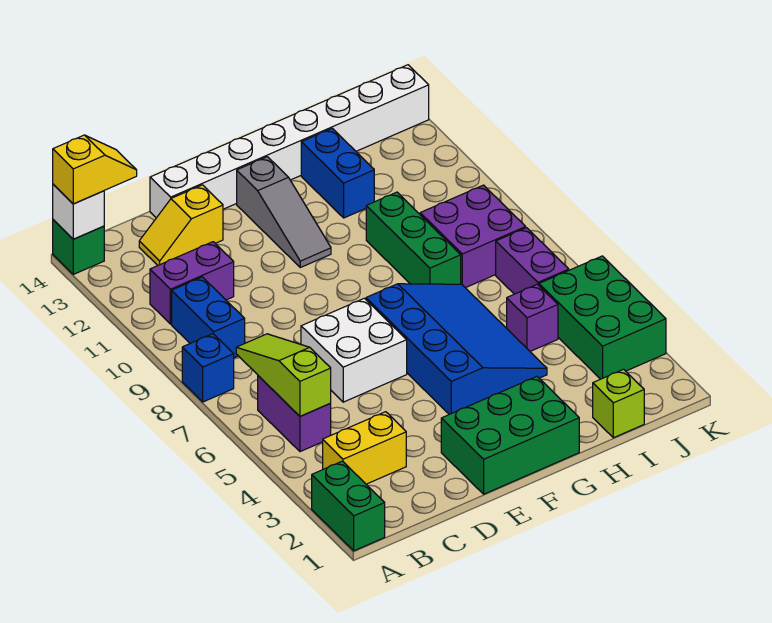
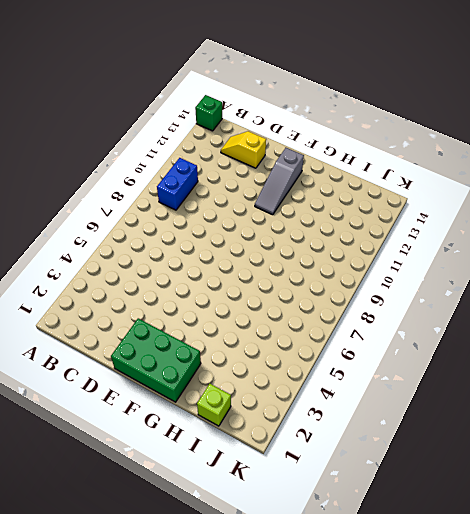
none -> green 1x2 brick [312,461,385,551]
none -> blue 1x1 brick [182,334,234,402]
none -> yellow 1x2 brick [323,412,406,484]

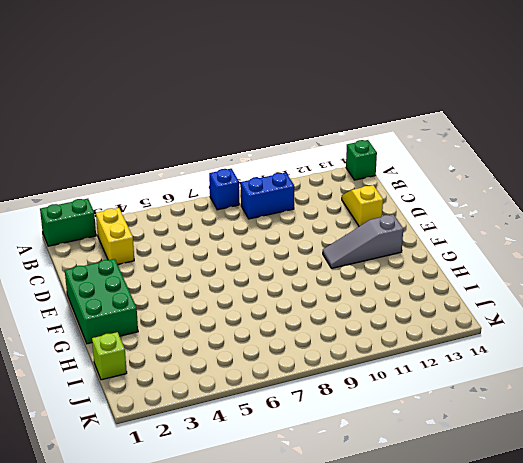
none -> purple 1x2 brick [258,376,331,452]
none -> purple 1x2 brick [150,242,234,324]
none -> white 2x2 brick [301,298,407,402]

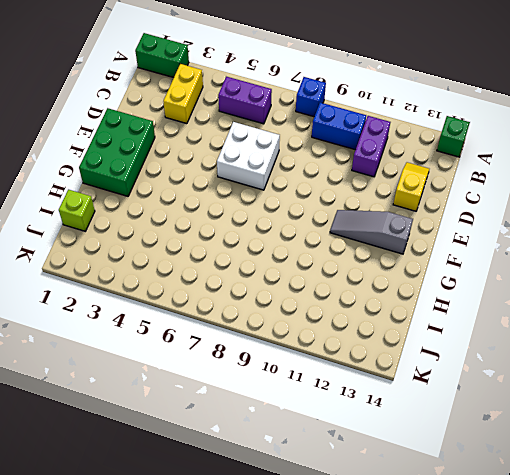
none -> white 1x8 brick [150,65,429,218]
none -> blue 3x4 slope [366,284,547,414]
none -> green 1x3 brick [366,192,461,284]

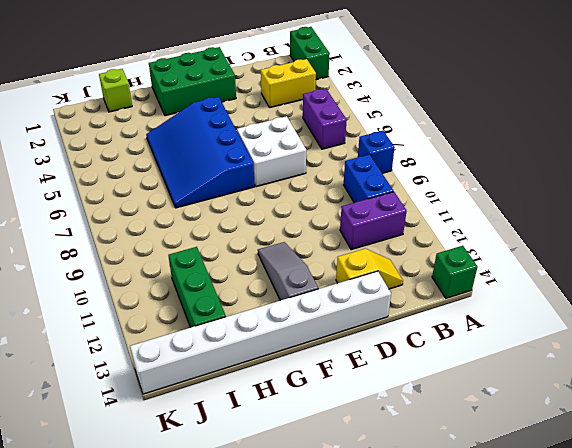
green 1x3 brick [168,247,226,327] -> green 1x3 brick moved to [366,192,461,284]
none -> blue 1x2 brick [301,128,374,218]
none -> purple 1x1 brick [507,284,558,351]
none -> purple 2x2 brick [420,185,526,288]

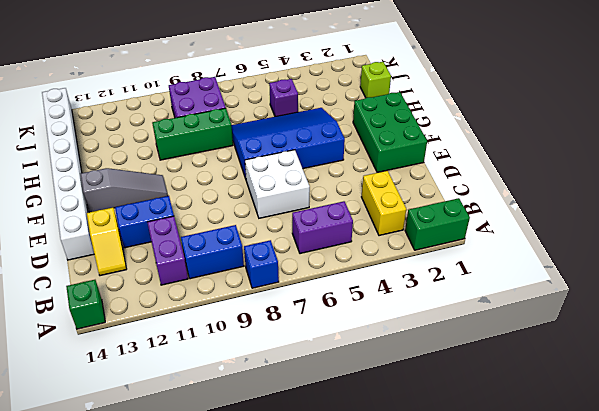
blue 1x2 brick [115,196,174,248] -> blue 1x2 brick moved to [301,128,374,218]
none -> green 2x3 brick [539,256,666,379]
none -> purple 1x2 brick [496,228,569,294]
none -> white 1x1 brick [53,184,104,239]

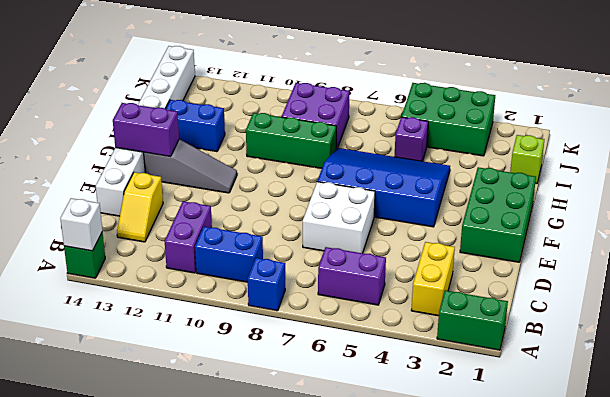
purple 1x2 brick [113,103,179,157] -> purple 1x2 brick moved to [496,228,569,294]
none -> lime 1x3 slope [236,334,331,416]
none -> yellow 1x2 slope [53,135,137,204]

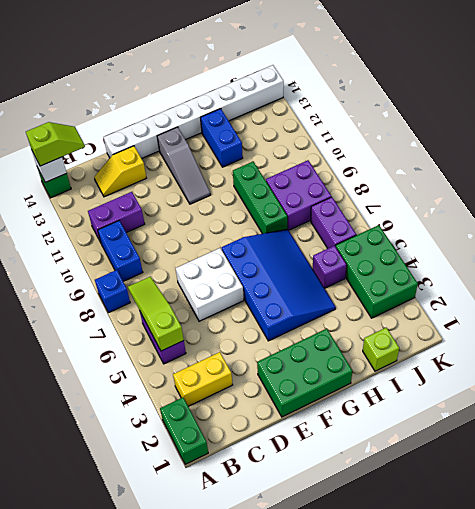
lime 1x2 slope [26,122,85,166] -> yellow 1x2 slope [53,135,137,204]

